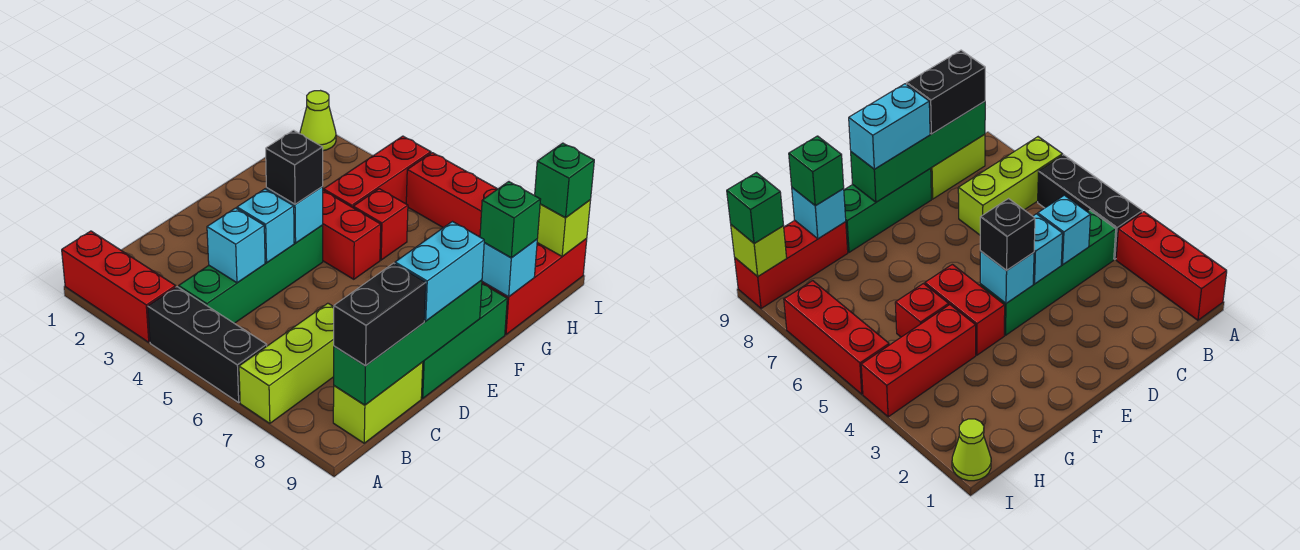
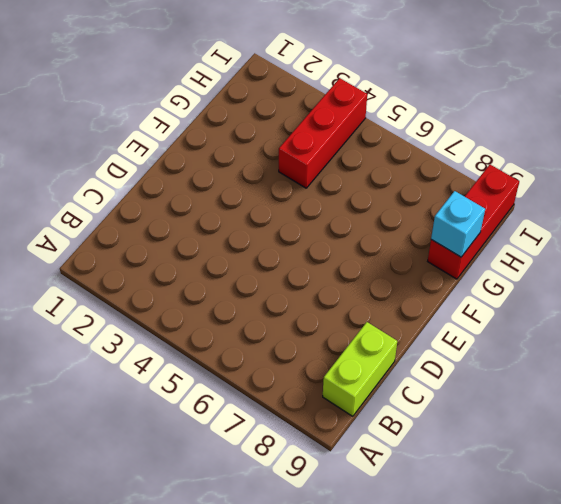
none -> red 1x3 brick [62,231,176,342]
none -> black 1x3 brick [148,287,267,402]
none -> lime 1x3 brick [239,303,334,423]

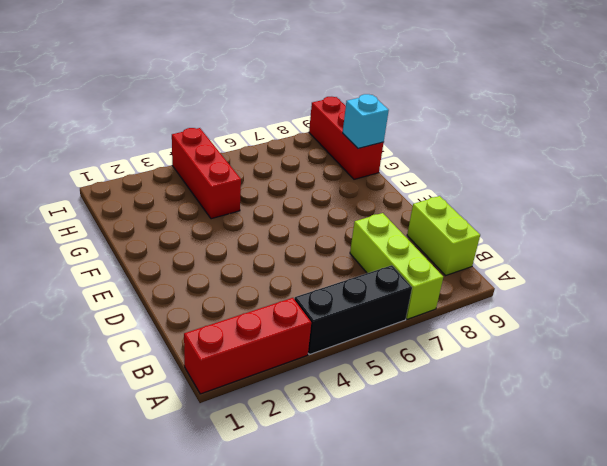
none -> green 1x4 brick [179,225,323,323]
none -> green 1x3 brick [421,284,507,398]
none -> red 1x2 brick [323,190,381,279]

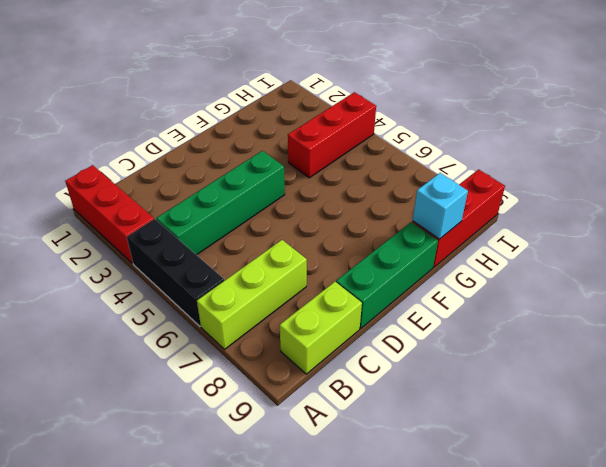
none -> red 1x2 brick [323,190,381,279]
none -> red 1x1 brick [353,189,408,260]
none -> lime 1x1 cone [300,91,336,151]

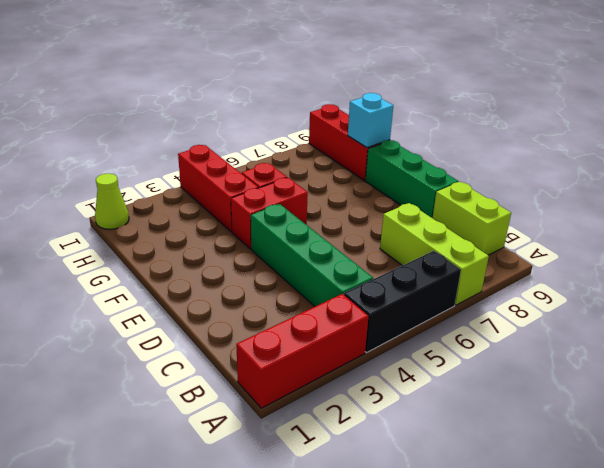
none -> red 1x3 brick [406,153,497,237]
none -> green 1x4 brick [334,280,482,405]
none -> cyan 1x1 brick [207,208,265,283]

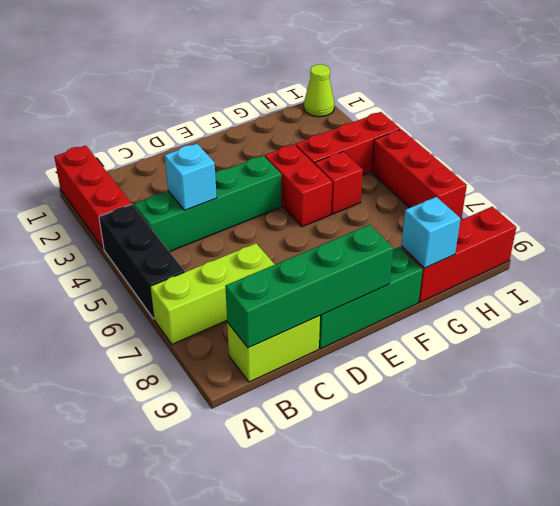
none -> cyan 1x1 brick [237,189,294,263]
none -> cyan 1x1 brick [266,187,323,243]
none -> lime 1x1 brick [537,200,591,256]

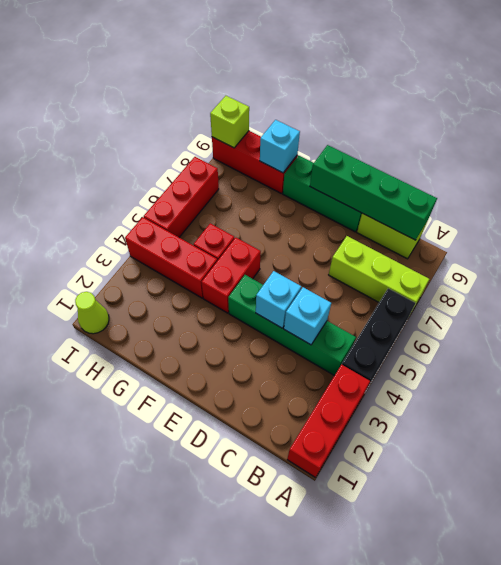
none -> cyan 1x1 brick [266,187,323,243]
none -> black 1x2 brick [334,263,426,366]
none -> cyan 1x2 brick [395,222,484,321]

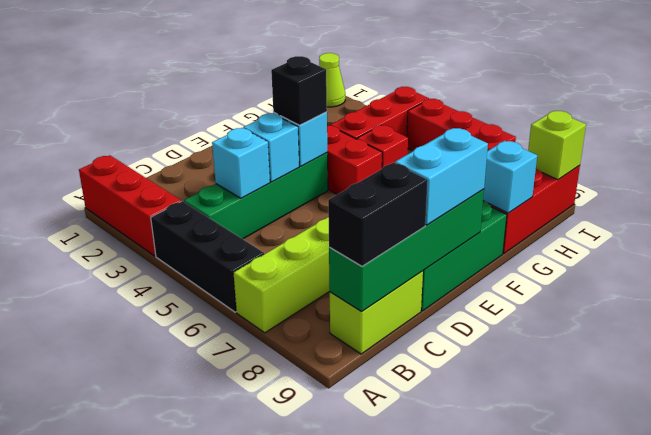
none -> green 1x1 brick [480,182,541,258]
none -> green 1x1 brick [535,143,594,218]

